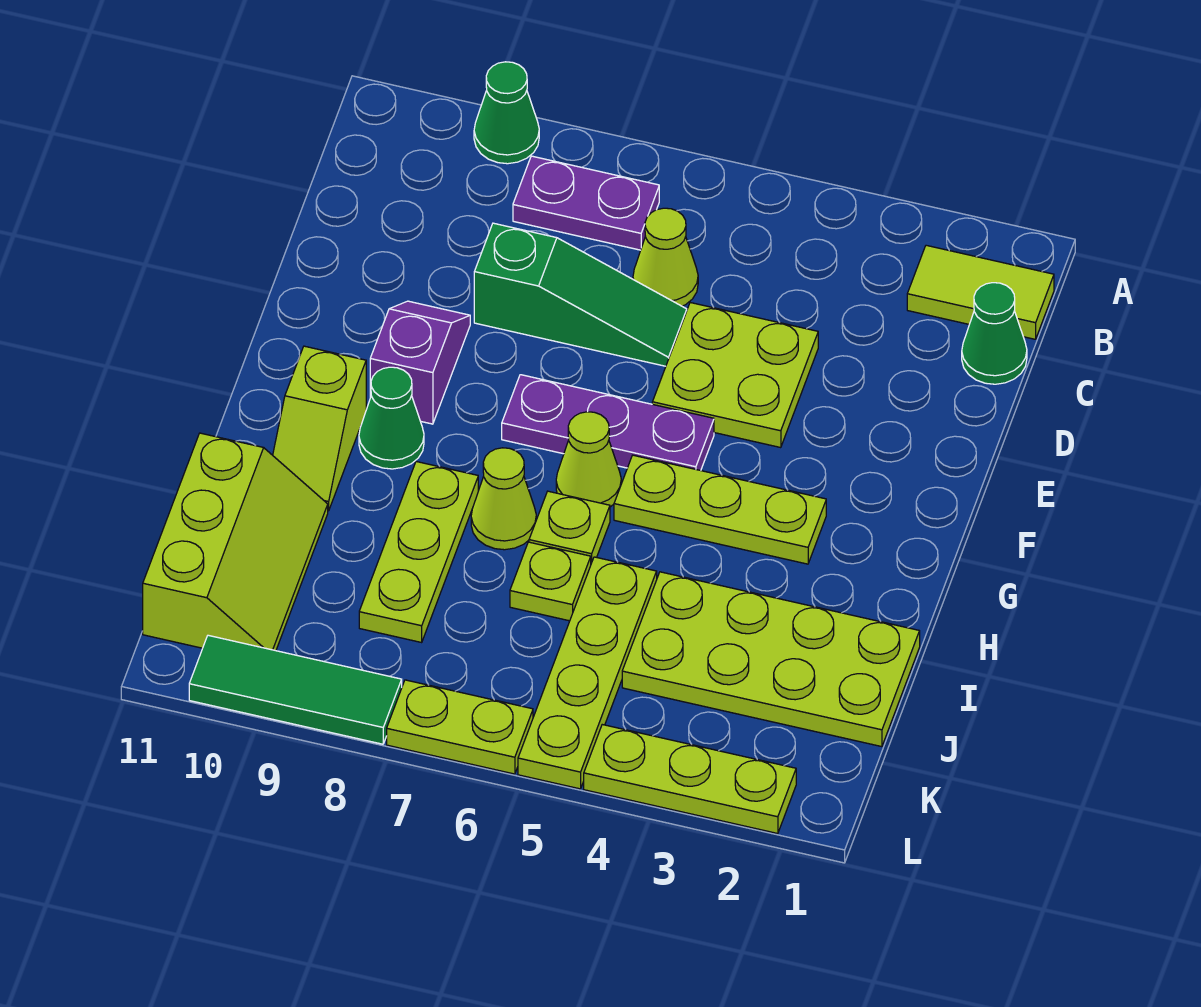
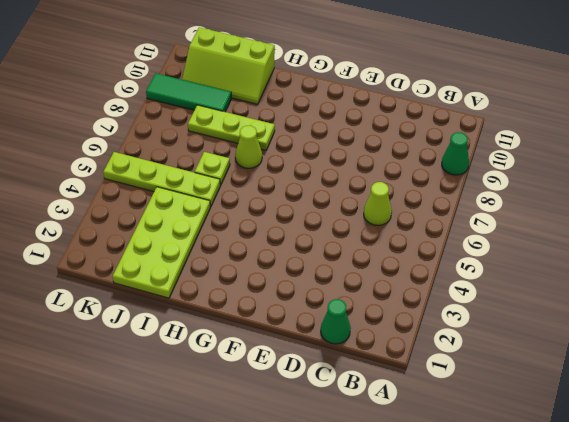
green 1x3 tile [146,73,231,112] -> green 1x3 tile turned to [189,635,402,744]
none -> lime 1x2 tile [907,245,1054,339]
none -> purple 1x2 plate [513,156,659,250]
none -> lime 2x2 plate [652,303,818,448]

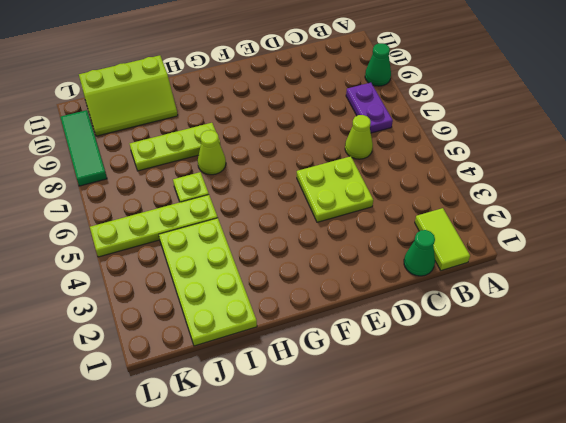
none -> green 1x3 slope [474,223,687,366]
none -> purple 1x2 slope [370,301,470,424]
none -> purple 1x3 plate [502,375,714,471]

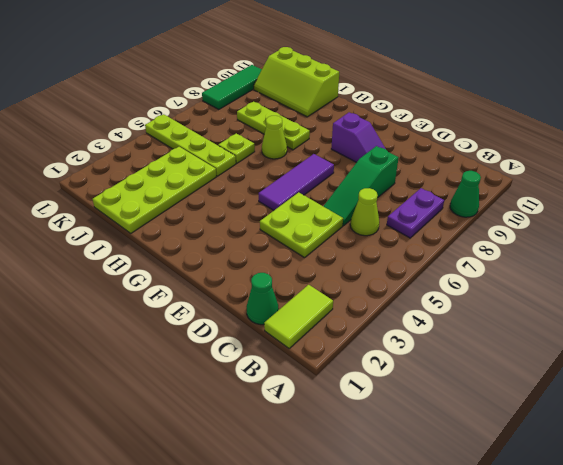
purple 1x3 tile [259,154,334,210] -> purple 1x3 plate [502,375,714,471]
none -> lime 1x3 plate [614,455,826,564]
none -> lime 1x1 cone [556,412,621,507]
none -> green 1x1 cone [359,367,424,469]

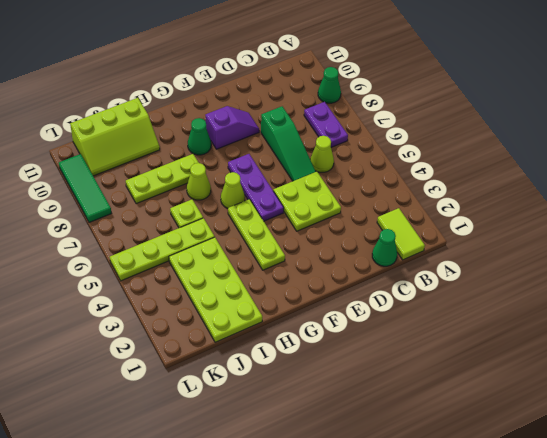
none -> lime 1x2 slope [273,346,366,511]
none -> lime 1x1 plate [529,491,610,563]
none -> lime 1x3 plate [584,725,796,834]

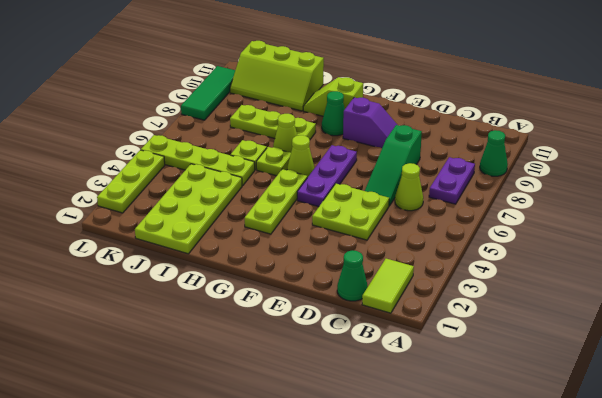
none -> lime 1x2 plate [387,680,533,774]

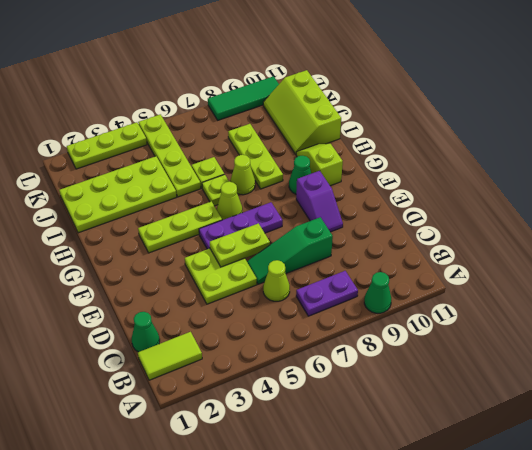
lime 1x2 plate [210,223,270,267] -> lime 1x2 plate moved to [387,680,533,774]

